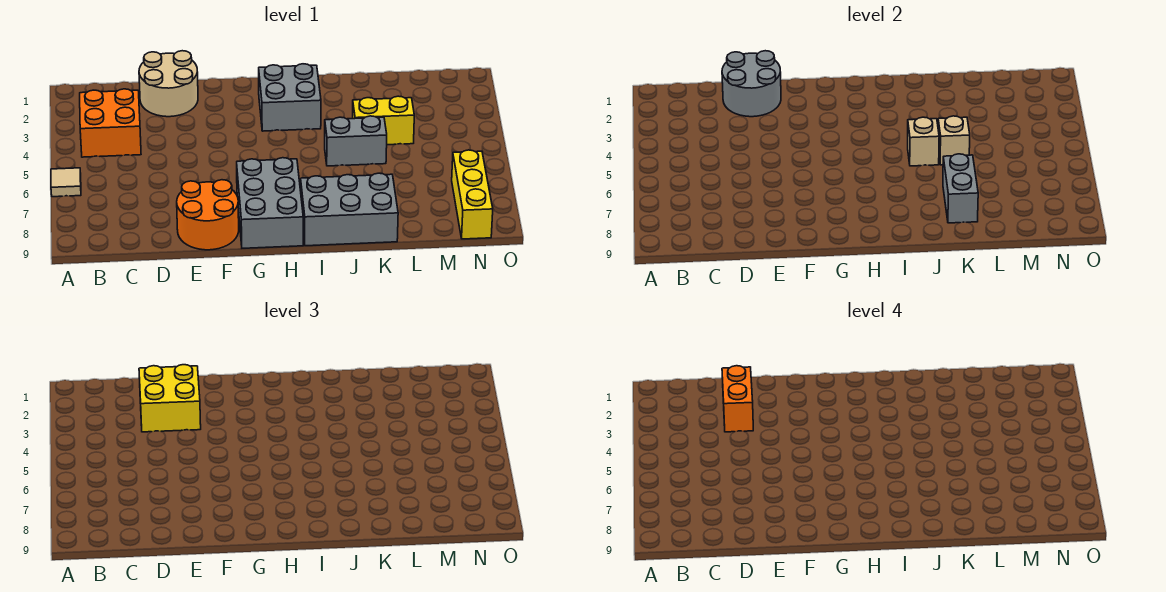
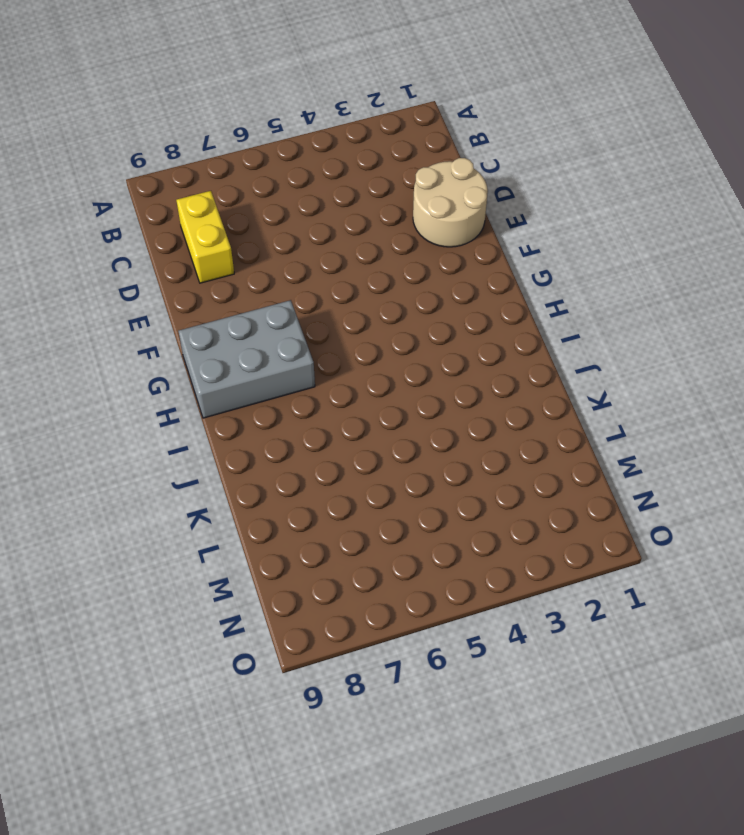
yellow 1x2 brick [176,191,234,283] -> yellow 1x2 brick moved to [352,96,414,145]
none -> tan 1x1 tile [51,168,81,197]
none -> orange 2x2 brick [80,89,141,157]
none -> orange 2x2 round brick [177,180,239,250]

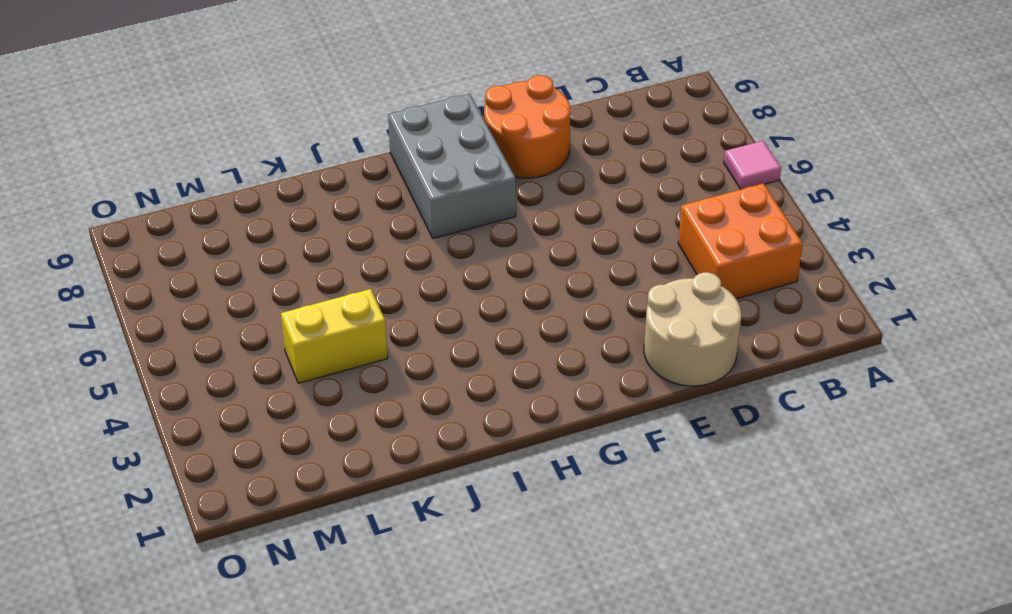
pink 1x1 tile [724,141,781,189] -> tan 1x1 tile [51,168,81,197]
none -> grey 2x2 brick [259,64,321,131]
none -> grey 2x3 brick [301,173,398,246]
none -> grey 1x2 brick [325,116,387,166]

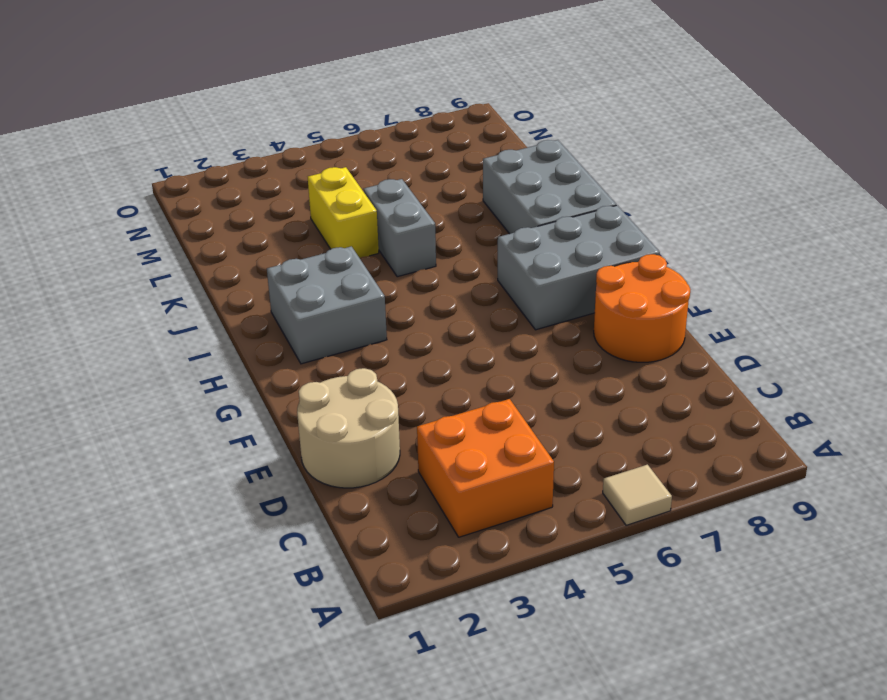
none -> yellow 1x3 brick [452,150,493,239]
none -> grey 2x2 round brick [722,51,781,117]
none -> tan 1x1 brick [908,117,939,166]

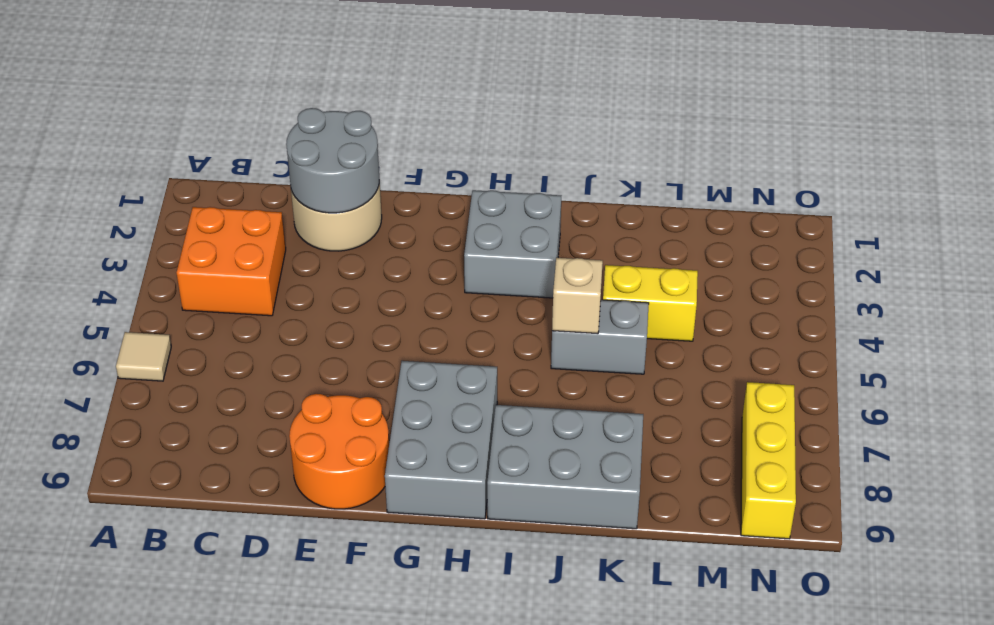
none -> tan 1x1 brick [938,116,970,165]
none -> grey 1x2 brick [943,154,978,223]
none -> yellow 2x2 brick [139,365,201,432]

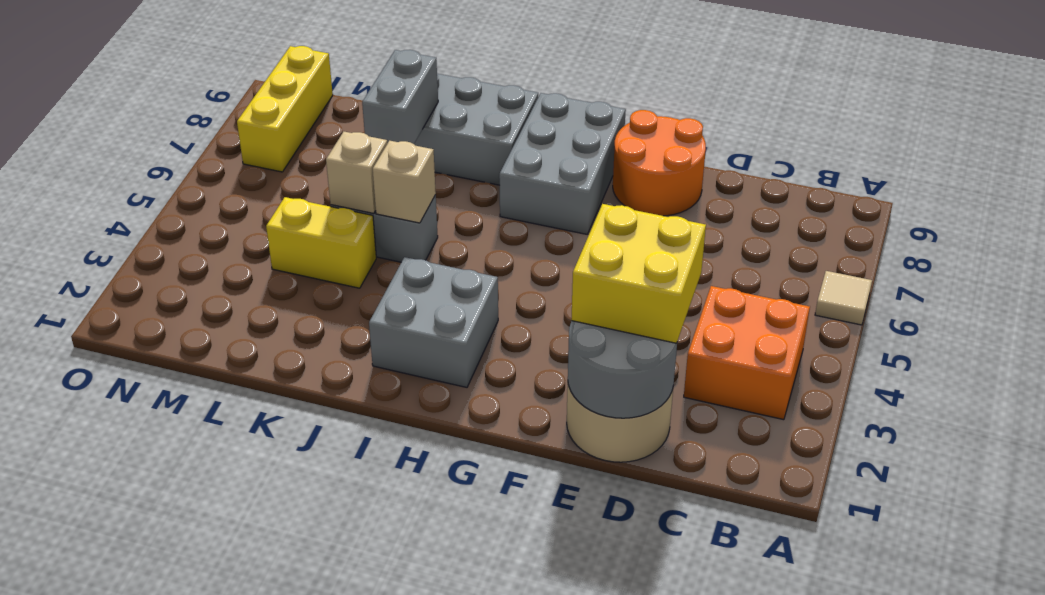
none -> orange 1x2 brick [722,366,753,432]

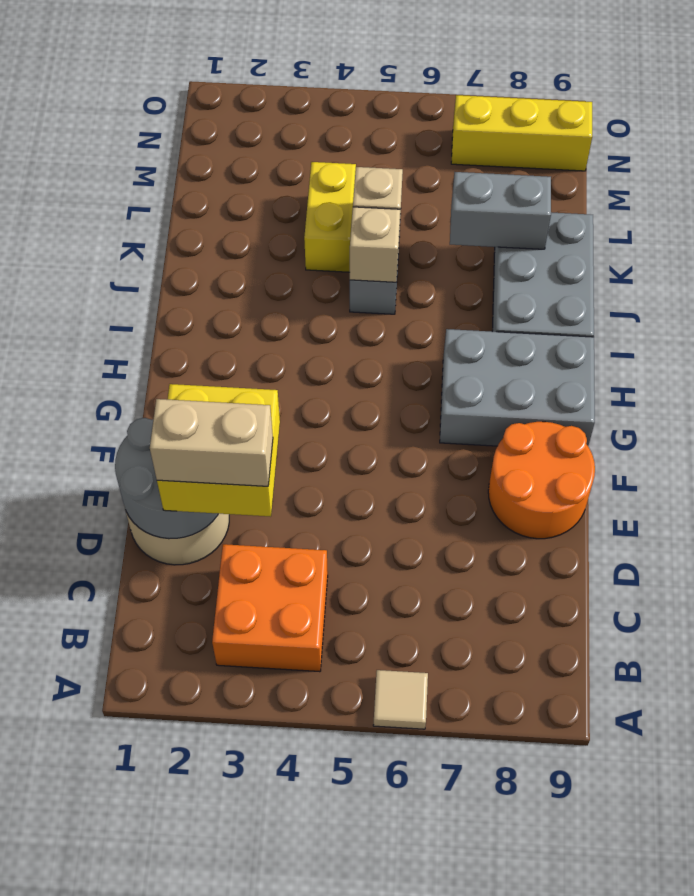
tan 1x2 brick [150,399,273,486] -> orange 1x2 brick [722,366,753,432]
none -> grey 2x2 brick [259,64,321,131]

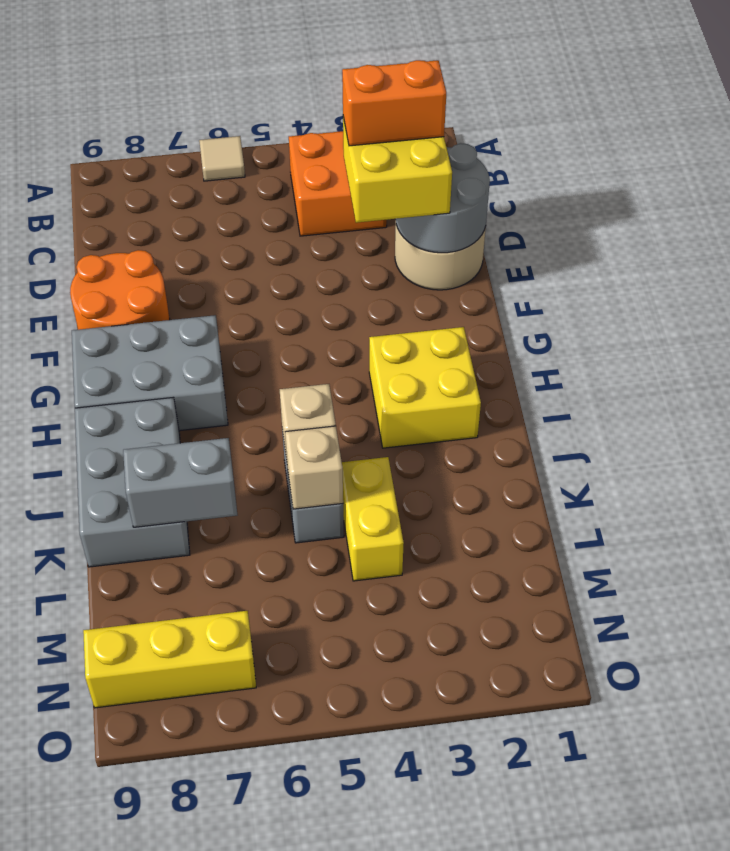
yellow 2x2 brick [369,327,481,448] -> grey 2x2 brick [259,64,321,131]

